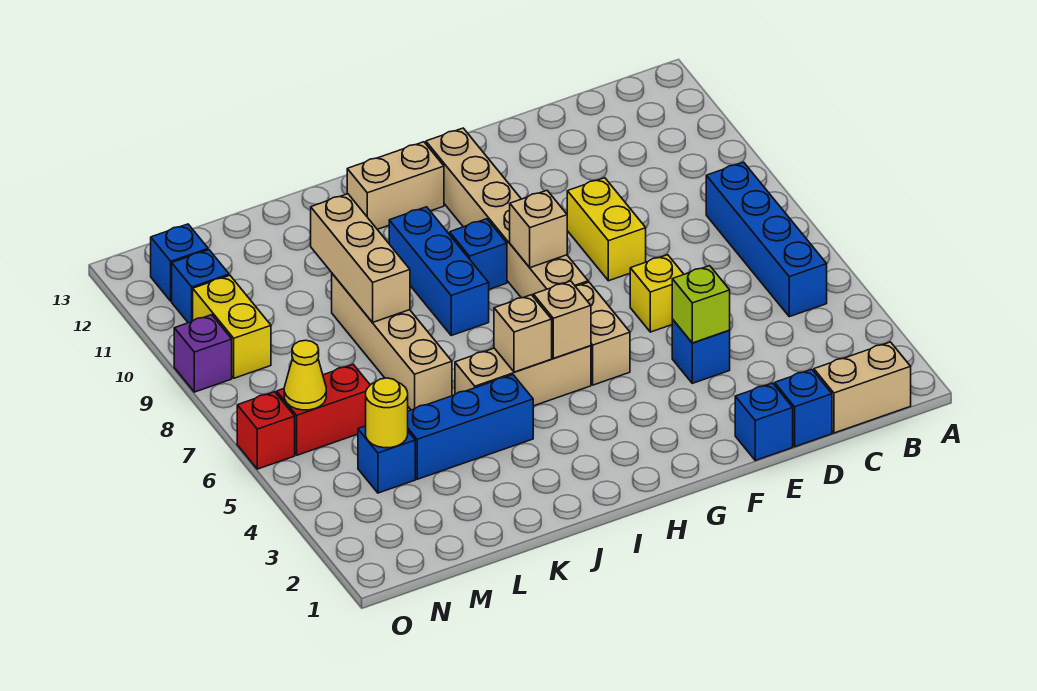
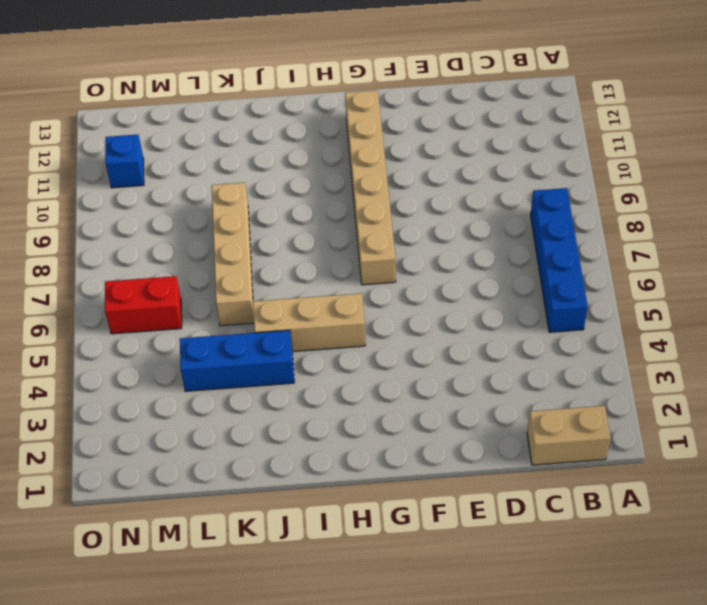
none -> blue 1x1 brick [775,370,832,447]
none -> blue 1x1 brick [735,383,793,460]
none -> blue 1x1 brick [672,319,730,383]

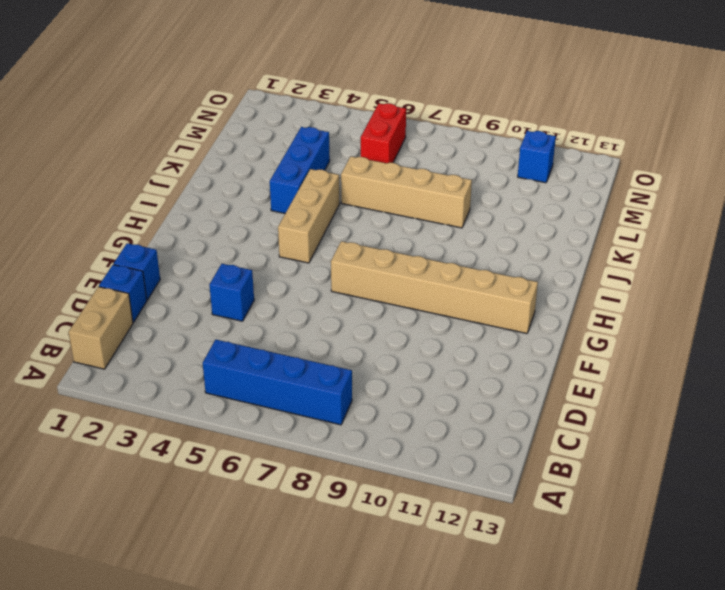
none -> yellow 1x1 brick [630,255,684,332]
none -> yellow 1x2 brick [567,178,646,281]
none -> tan 1x2 brick [575,282,630,385]

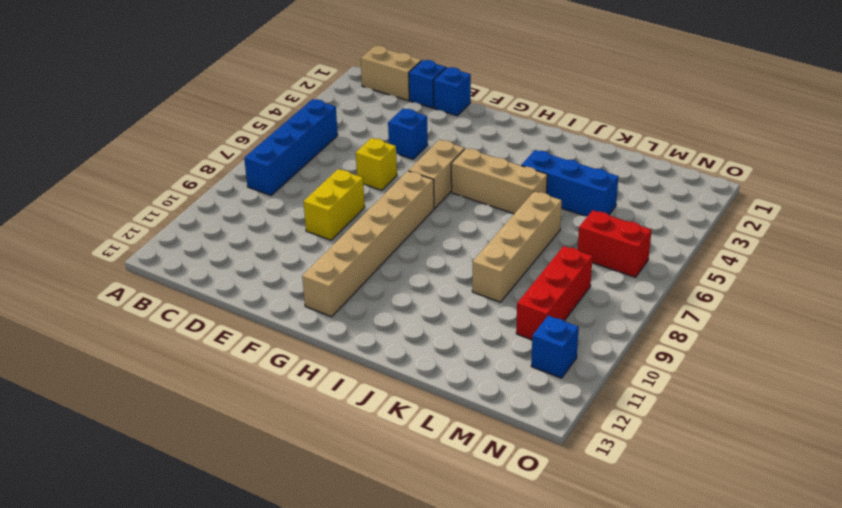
red 1x3 brick [516,246,593,340] -> none
none -> blue 1x1 brick [450,219,507,289]
none -> tan 1x2 brick [347,142,444,229]
none -> blue 1x3 brick [389,207,489,335]

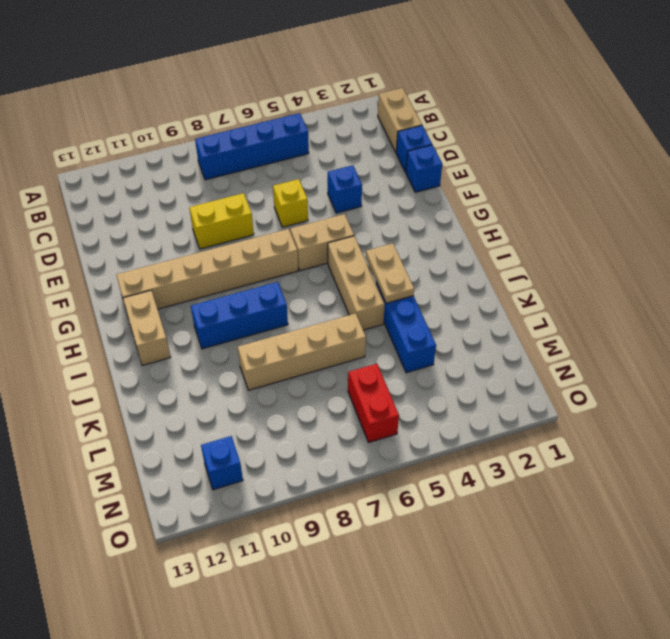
tan 1x2 plate [366,243,414,303] -> none
none -> blue 1x1 brick [450,219,507,289]
none -> blue 1x1 brick [358,426,415,493]
none -> yellow 1x2 brick [193,276,271,378]

